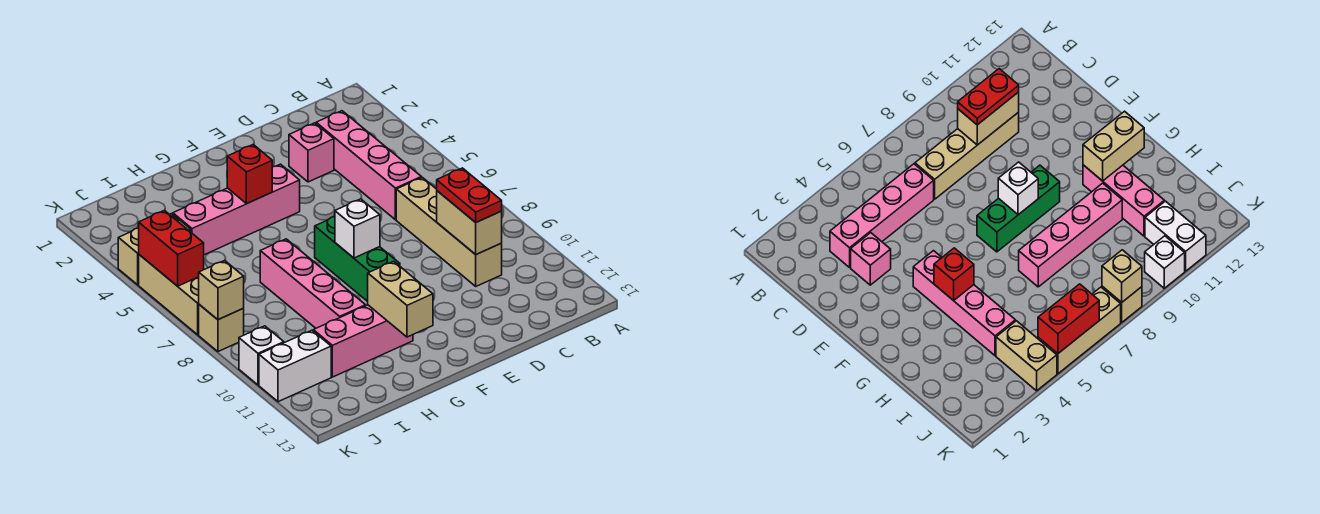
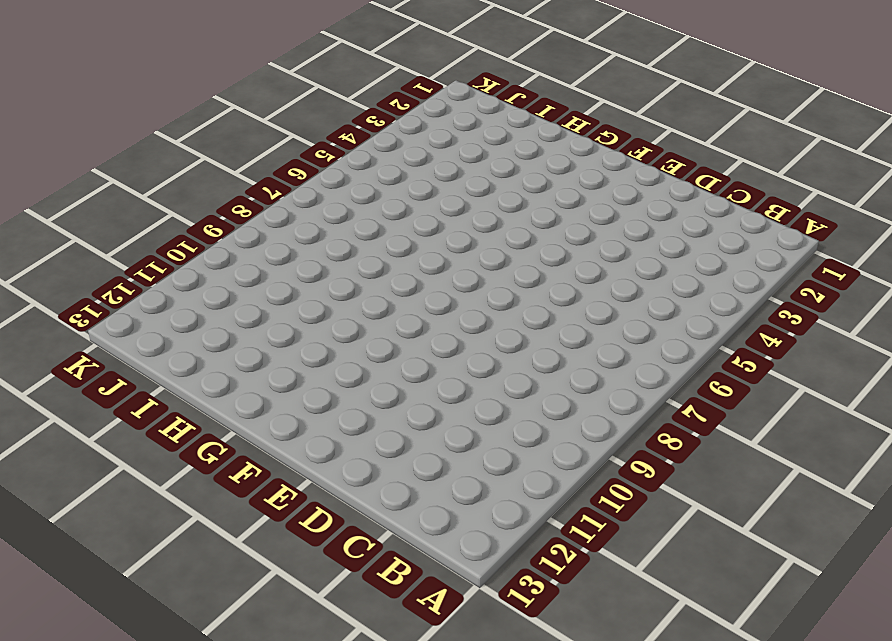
none -> pink 1x4 brick [316,111,421,220]
none -> tan 1x4 brick [396,177,502,286]
none -> pink 1x1 brick [289,123,334,182]

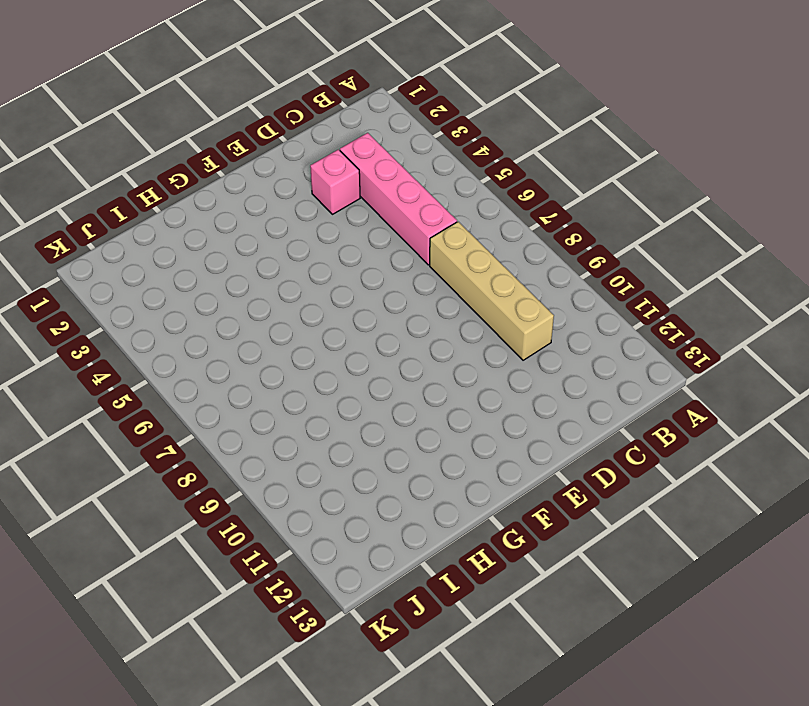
none -> pink 1x4 brick [173,164,300,255]
none -> green 1x3 brick [315,217,400,302]
none -> pink 1x3 brick [313,305,413,377]

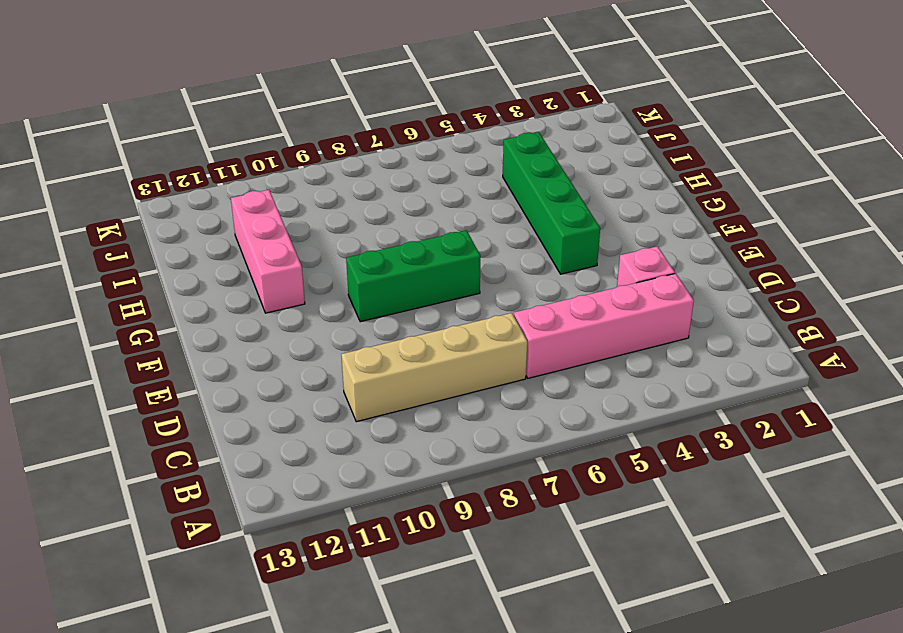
green 1x4 brick [503,132,600,274] -> pink 1x4 brick [173,164,300,255]
none -> pink 1x4 brick [260,239,366,328]
none -> tan 1x2 brick [118,214,191,285]
none -> white 1x2 brick [259,330,331,402]

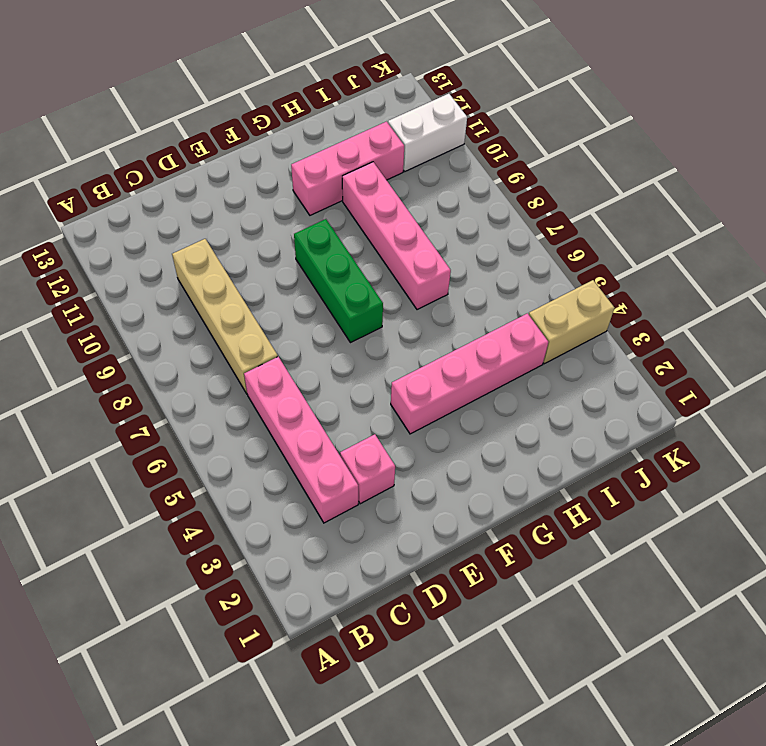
none -> tan 1x3 brick [139,255,199,335]
none -> tan 1x1 brick [199,305,244,352]
none -> white 1x1 brick [239,326,284,385]

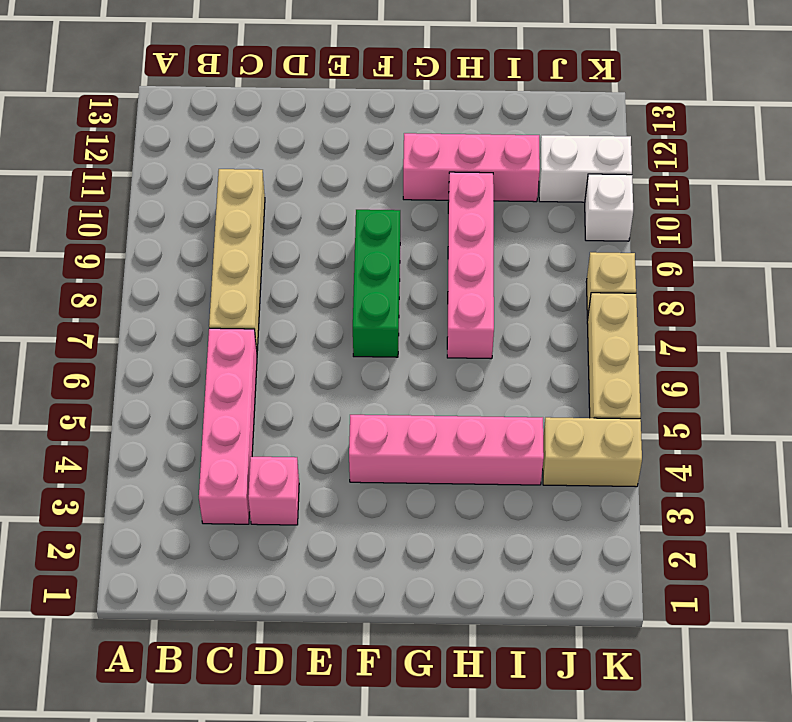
none -> tan 1x2 brick [437,191,502,254]
none -> white 1x1 brick [335,199,380,258]
none -> red 1x1 brick [227,145,272,204]

